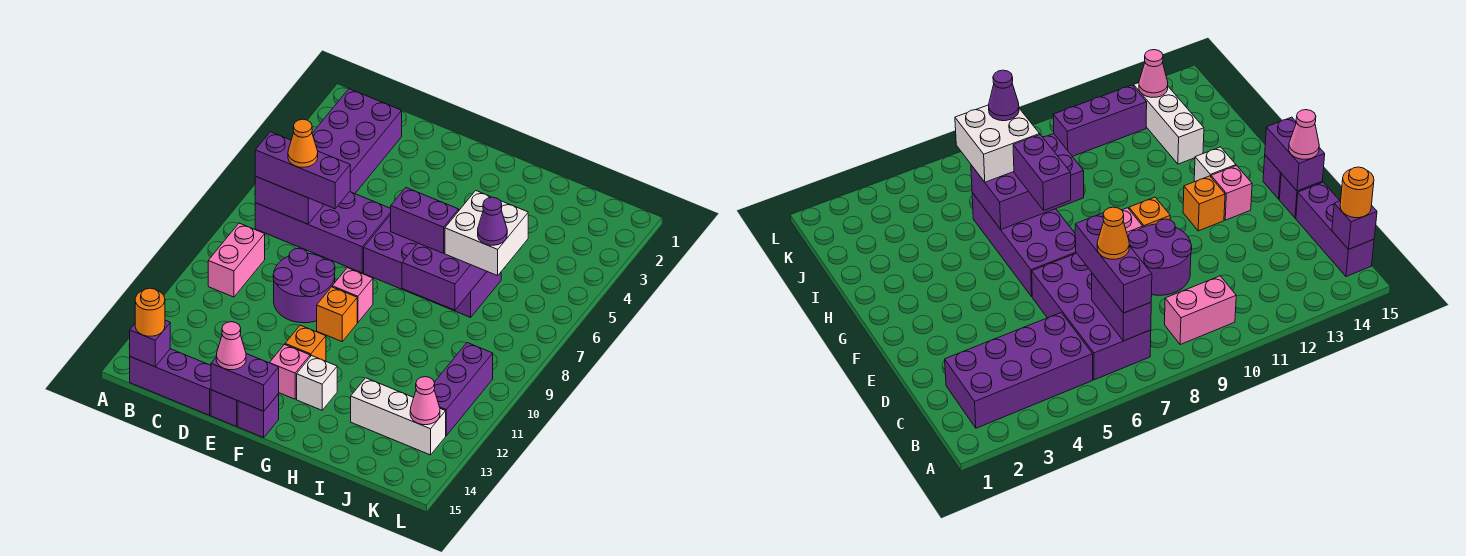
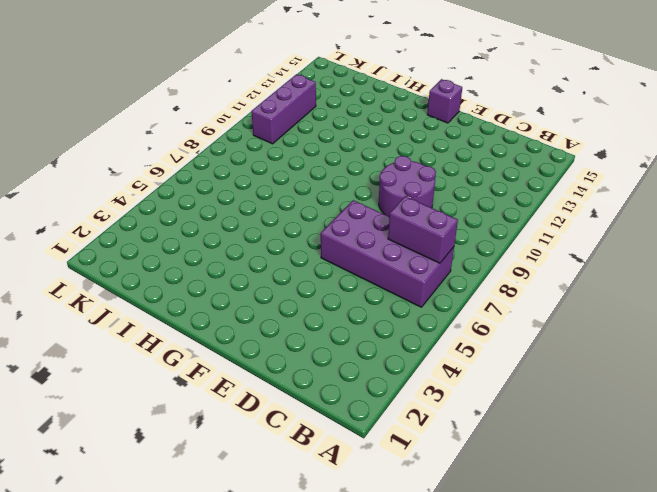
none -> purple 2x4 brick [312,89,402,194]
none -> pink 1x2 brick [208,223,265,297]
none -> purple 1x3 brick [130,349,211,415]

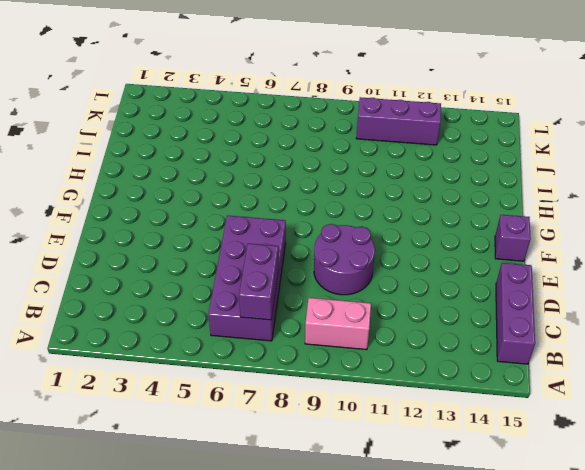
none -> purple 2x4 brick [312,89,402,194]
none -> purple 1x1 brick [211,390,238,426]
none -> purple 2x4 brick [364,215,501,317]

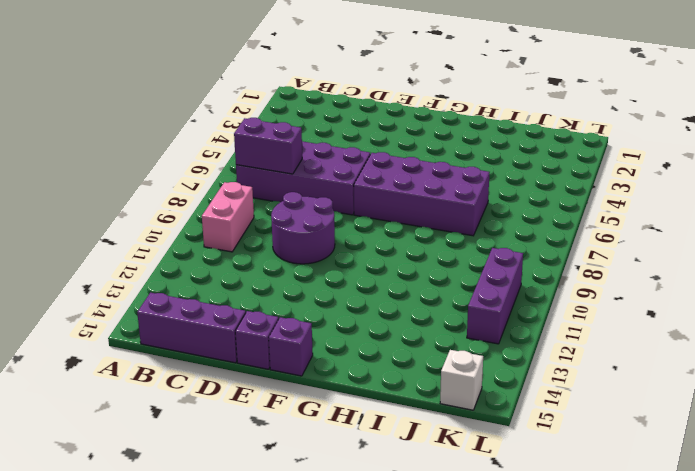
white 1x1 brick [440,350,483,410] -> white 1x1 brick moved to [297,356,337,410]
none -> purple 2x4 brick [312,89,402,194]
none -> pink 1x1 brick [332,268,373,322]
none -> orange 1x1 brick [317,287,357,342]

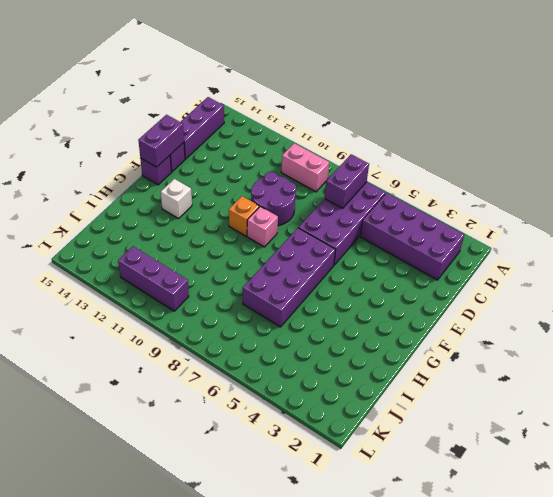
none -> orange 1x1 brick [285,325,326,361]
none -> pink 1x1 brick [270,345,310,399]
none -> white 1x3 brick [351,378,446,455]

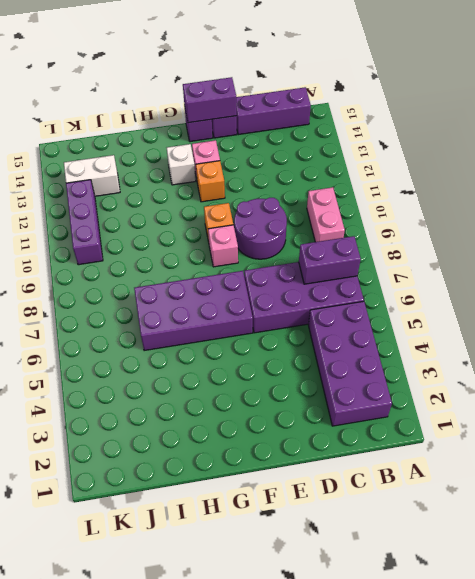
white 1x2 brick [64,155,120,196] -> white 1x3 brick [351,378,446,455]
none -> purple 1x1 brick [129,320,170,367]
none -> purple 2x3 brick [402,243,487,310]
none -> pink 1x1 cone [410,377,440,425]

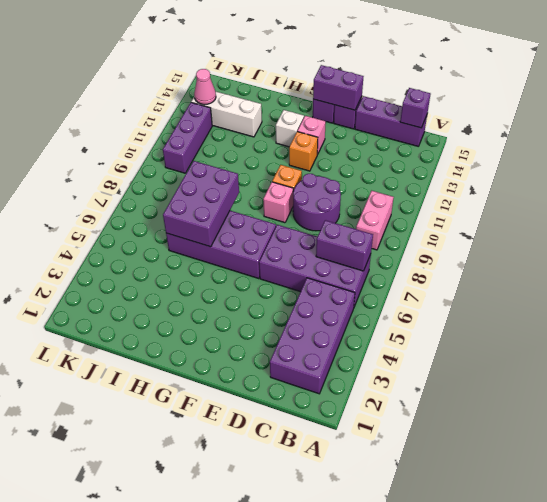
none -> purple 1x3 brick [255,132,350,209]
none -> orange 1x1 round brick [135,288,165,336]
none -> pink 1x1 cone [216,322,246,370]

